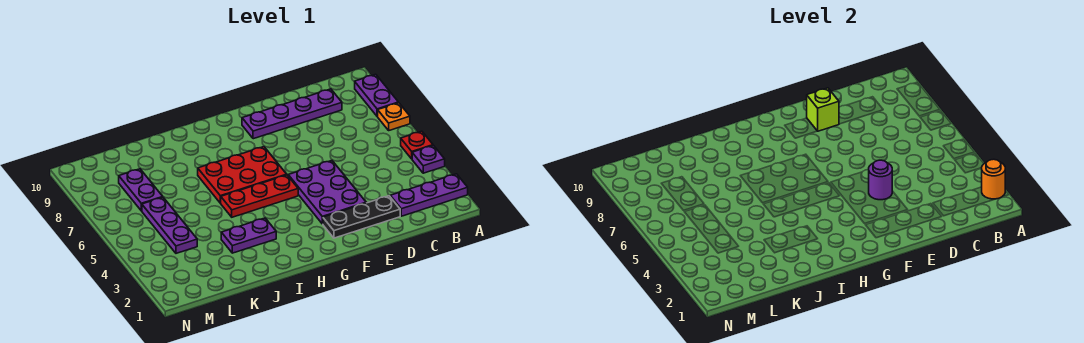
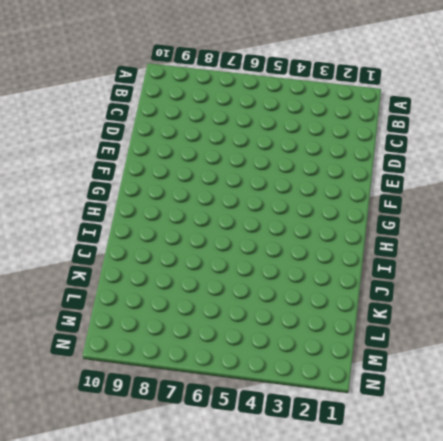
none -> purple 1x3 plate [390,174,468,216]
none -> purple 1x1 plate [412,146,445,173]
none -> red 1x1 plate [401,131,433,159]

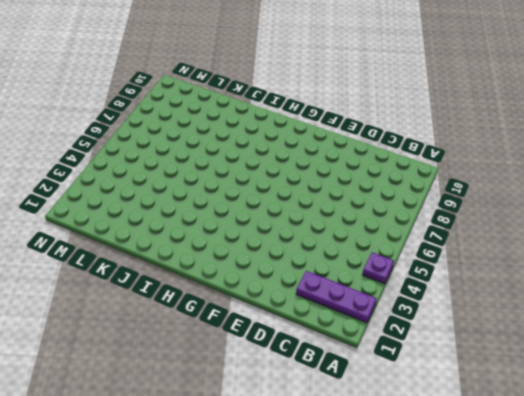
none -> red 1x1 plate [401,131,433,159]
none -> orange 1x1 plate [378,103,410,130]
none -> purple 1x2 plate [355,74,398,116]

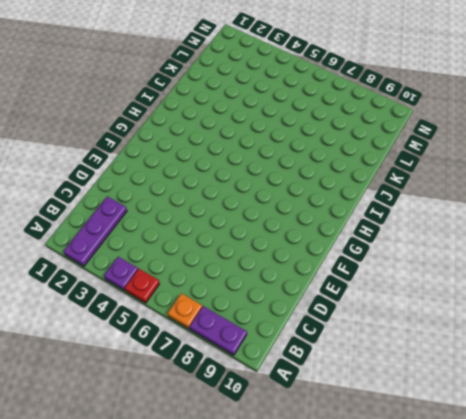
none -> purple 1x4 plate [242,89,342,139]
none -> black 1x3 plate [323,196,400,238]
none -> purple 2x3 plate [288,161,366,224]

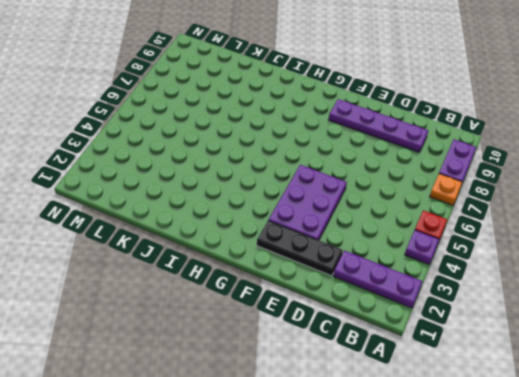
none -> red 1x3 plate [221,175,298,217]
none -> red 2x3 plate [198,147,287,203]
none -> purple 1x2 plate [221,218,276,253]

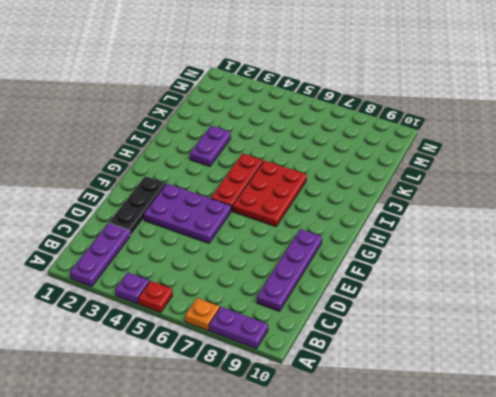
none -> purple 1x3 plate [142,197,197,253]
none -> purple 1x2 plate [119,169,162,211]
none -> orange 1x1 round brick [982,159,1005,199]

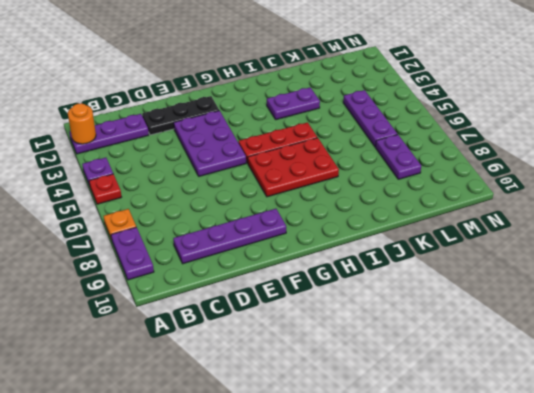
none -> purple 1x1 round brick [869,160,892,200]
none -> lime 1x1 brick [807,88,839,131]

